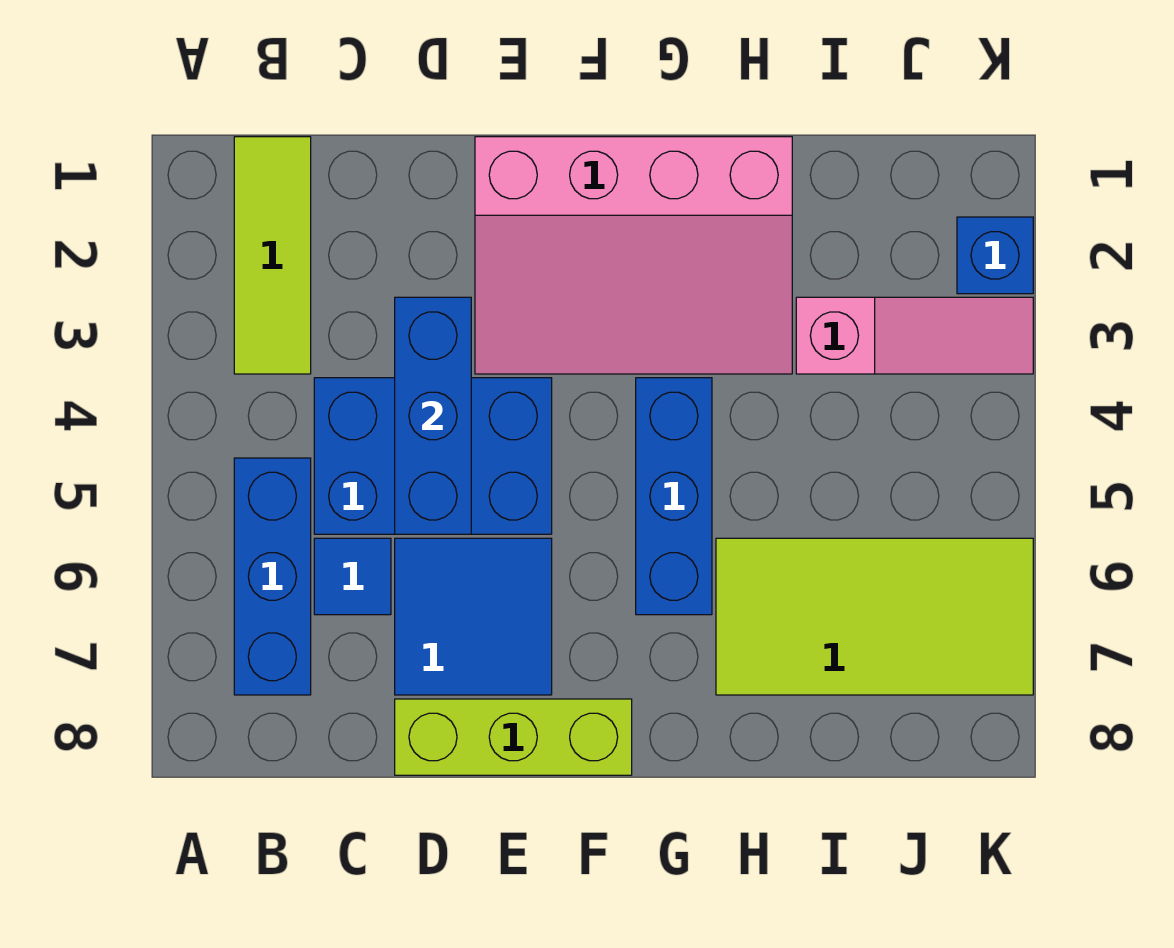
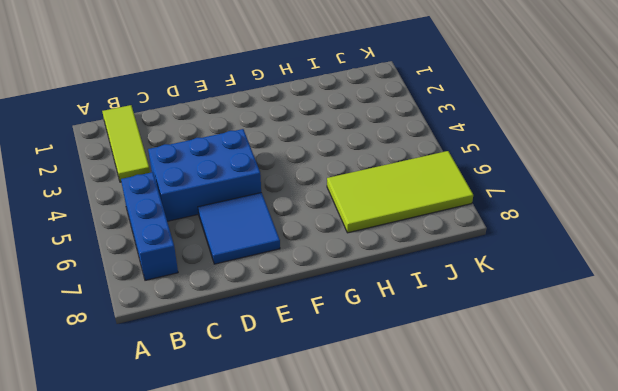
none -> blue 1x1 tile [314,538,391,615]
none -> lime 1x3 brick [395,699,632,775]
none -> pink 3x4 slope [475,137,792,374]

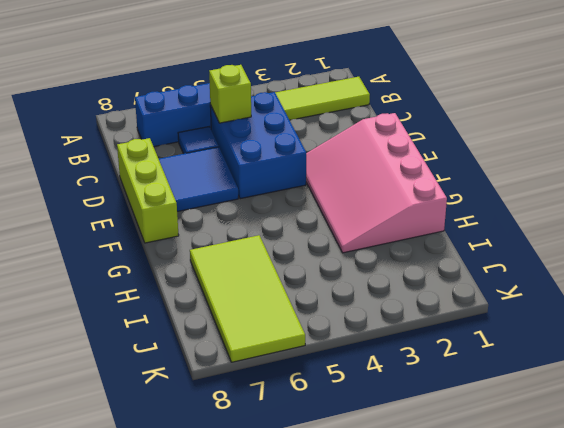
lime 1x1 brick [209,65,251,123] -> none
none -> blue 1x3 brick [636,378,712,615]
none -> pink 1x3 slope [796,297,1033,374]
none -> blue 1x1 brick [957,217,1033,294]

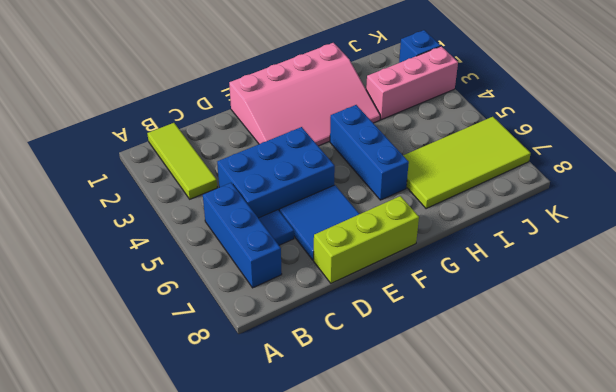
pink 1x3 brick [366,46,458,120] -> pink 1x3 slope [796,297,1033,374]
none -> blue 1x3 brick [395,297,471,534]

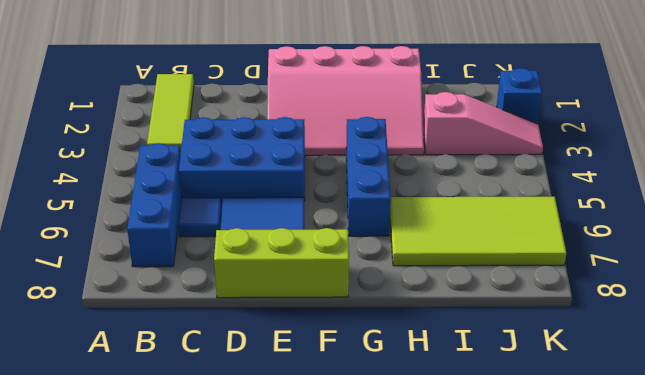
none -> blue 1x3 brick [395,297,471,534]

